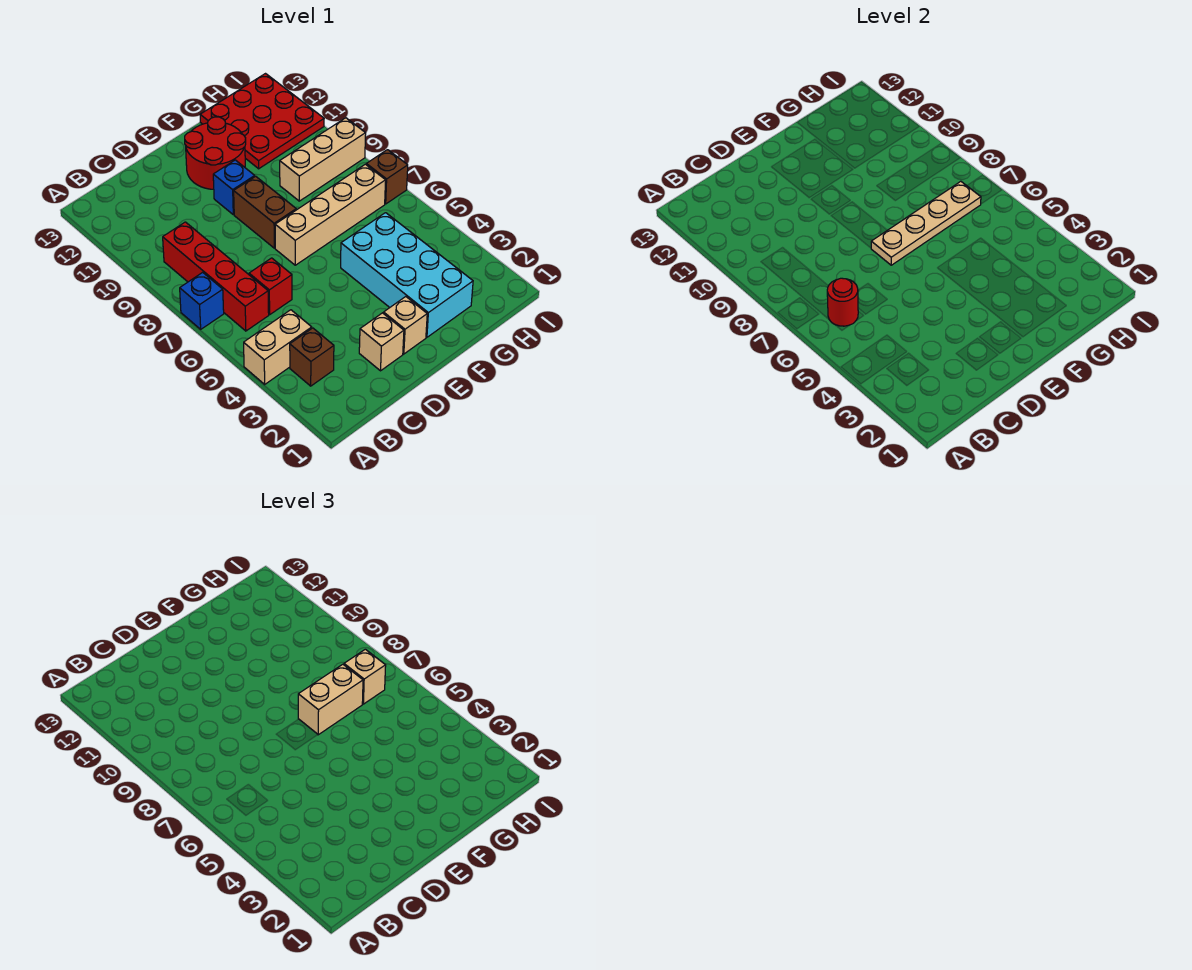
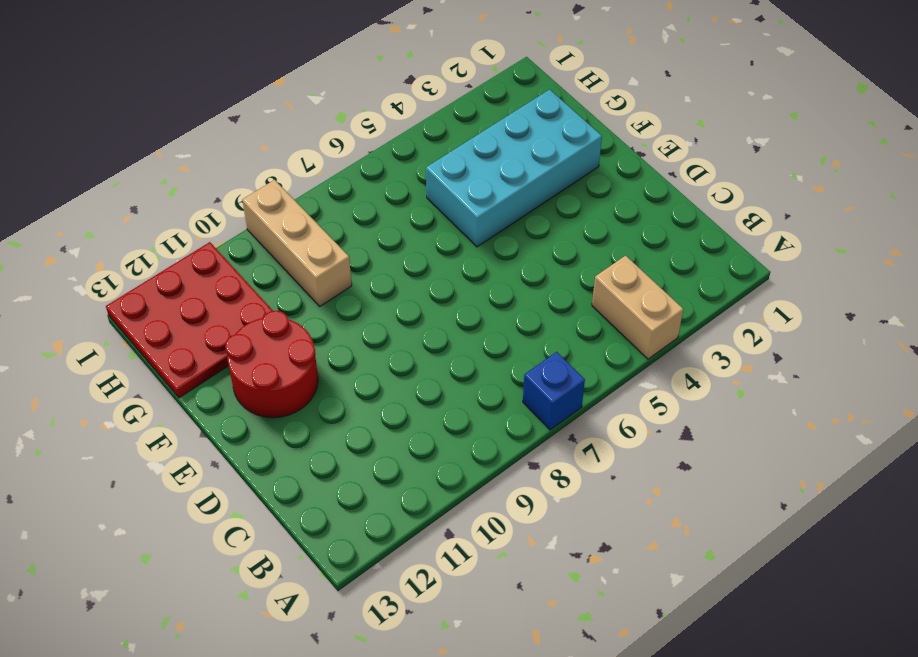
none -> brown 1x1 brick [290,328,334,386]
none -> red 1x4 brick [163,222,269,331]
none -> red 1x1 brick [249,258,292,315]

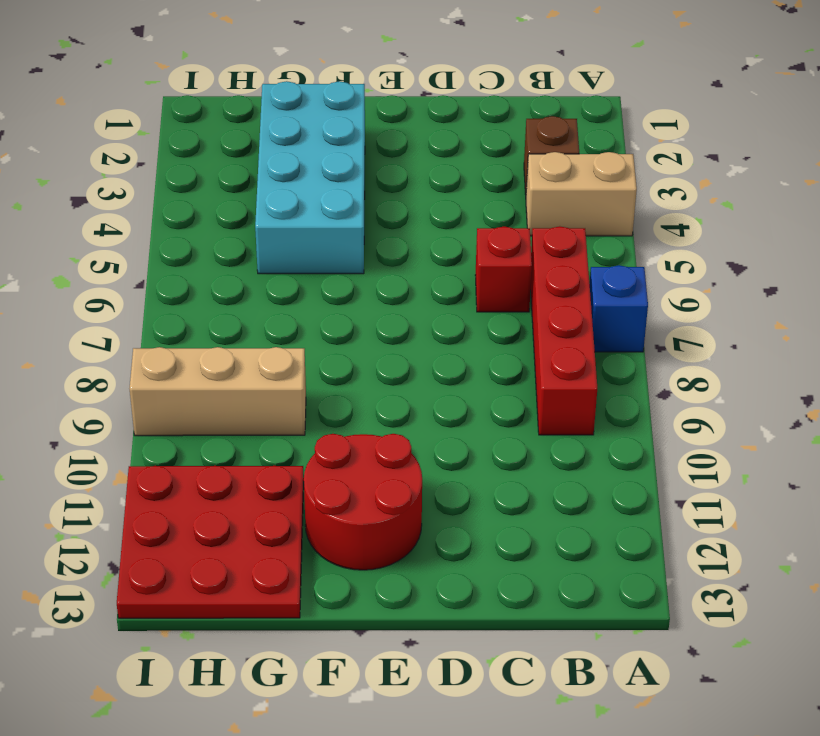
none -> tan 1x1 brick [359,313,404,371]
none -> tan 1x1 brick [384,297,427,354]
none -> tan 1x4 brick [275,164,386,265]

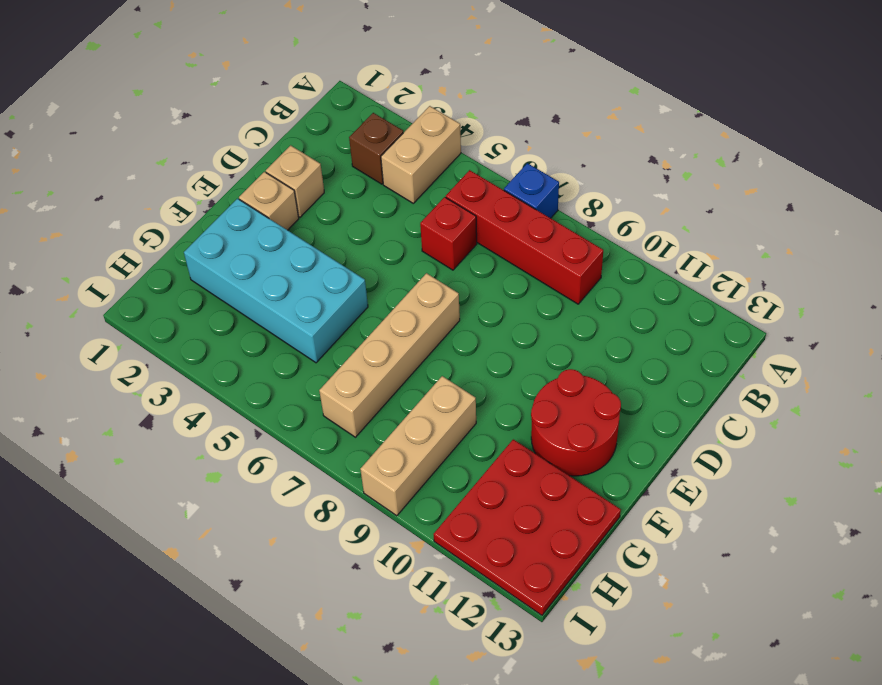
none -> brown 1x2 brick [234,176,296,248]
none -> blue 1x1 brick [213,160,255,215]
none -> brown 1x1 brick [366,150,408,204]

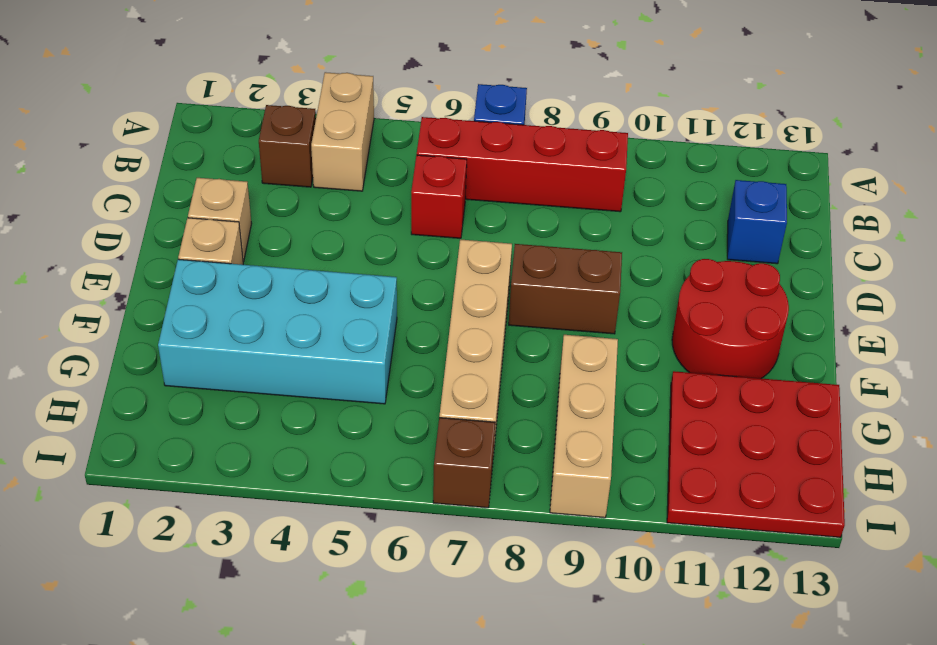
blue 1x1 brick [727,180,787,264] -> blue 1x1 brick moved to [213,160,255,215]
none -> red 1x1 round brick [827,278,858,326]
none -> tan 1x4 plate [871,181,981,265]
none -> tan 1x2 brick [298,664,363,735]

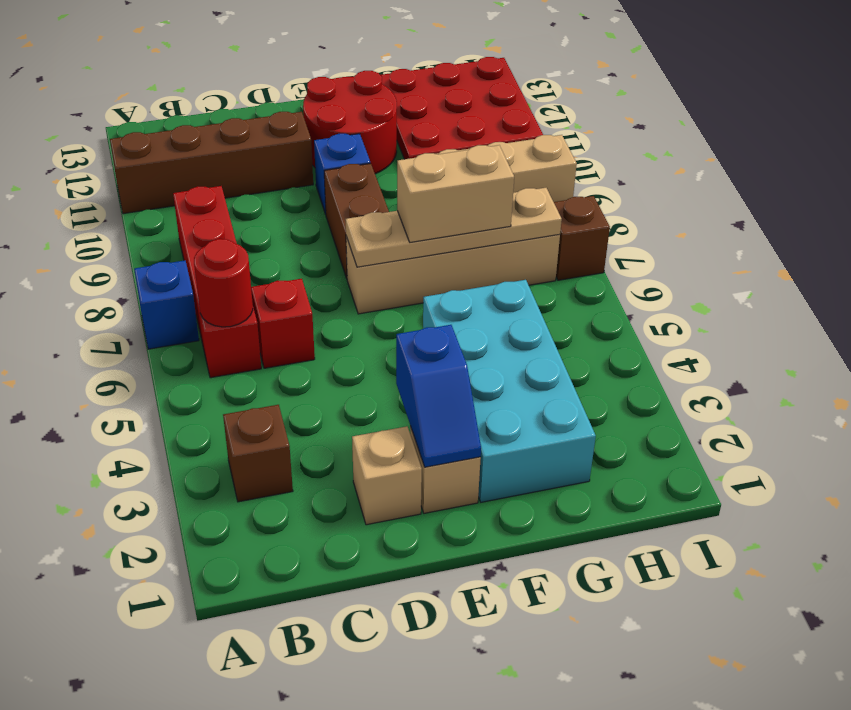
brown 1x4 brick [110,112,313,214] -> none
blue 1x2 slope [396,325,481,467] -> none
none -> tan 1x2 brick [244,310,312,384]
none -> tan 1x1 brick [344,649,386,704]

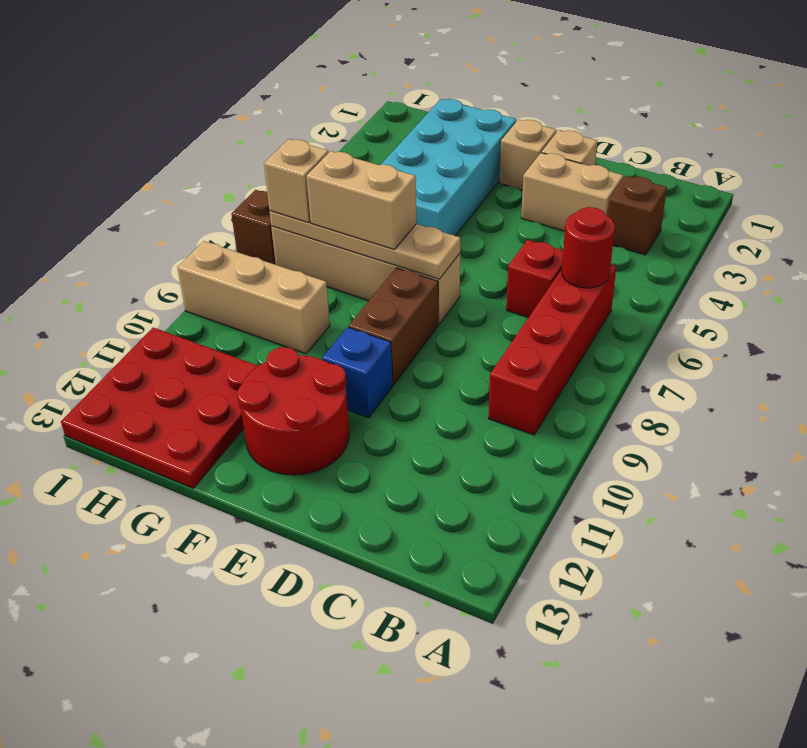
tan 1x2 brick [521,153,623,231] -> tan 1x2 brick moved to [244,310,312,384]
none -> blue 1x1 brick [180,272,224,329]

